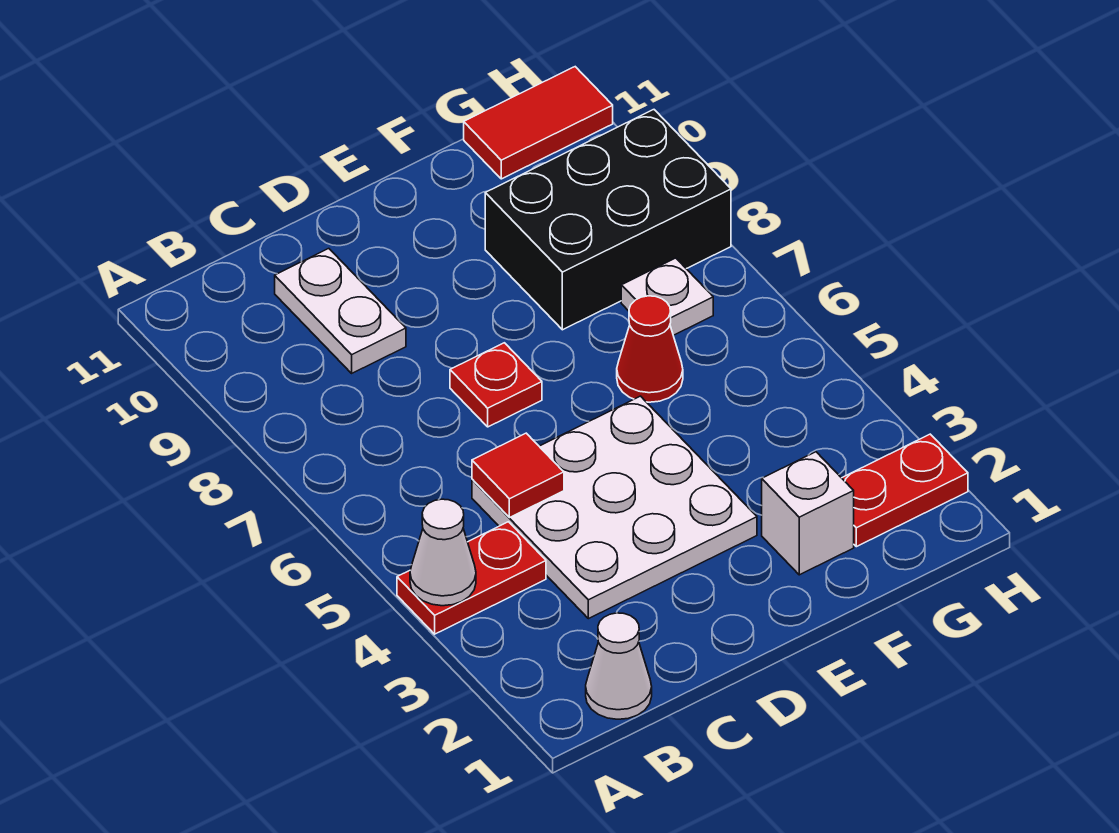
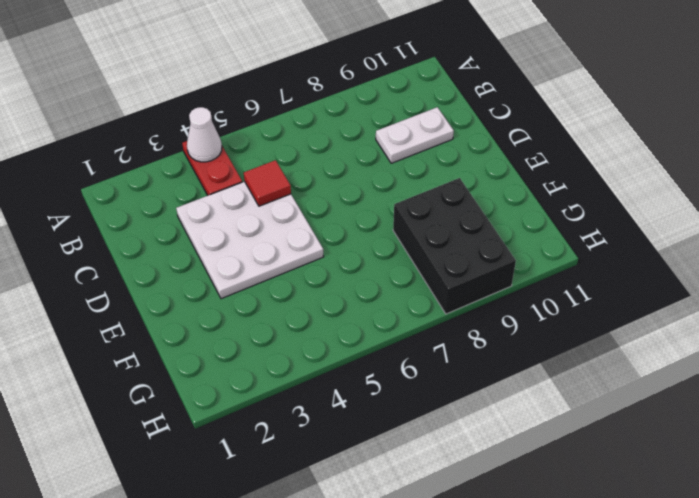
none -> white 1x1 cone [586,613,652,719]
none -> red 1x1 plate [450,343,542,427]
none -> white 1x1 brick [762,452,854,575]

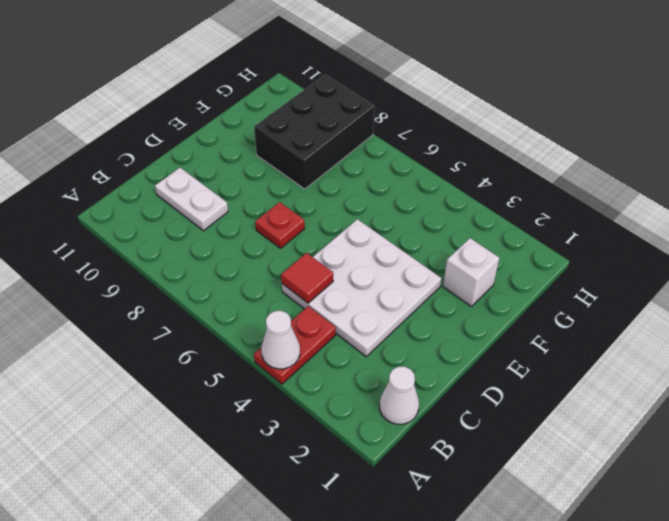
none -> red 1x1 cone [617,296,683,402]
none -> red 1x2 plate [842,434,968,547]
none -> white 1x1 plate [621,258,713,335]

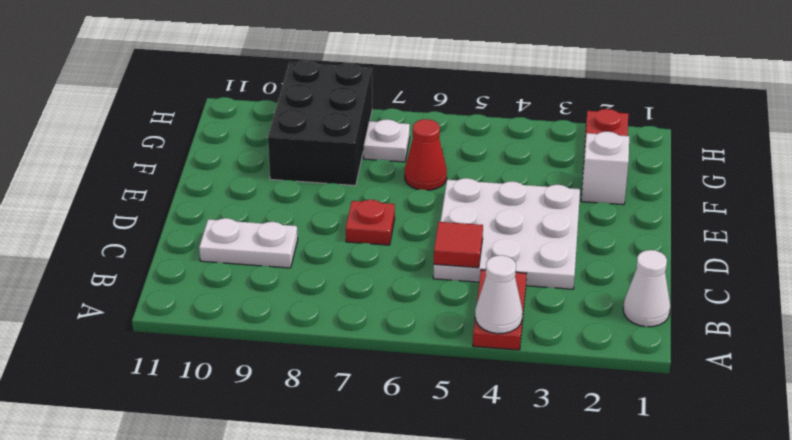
none -> red 1x2 tile [464,67,613,179]

